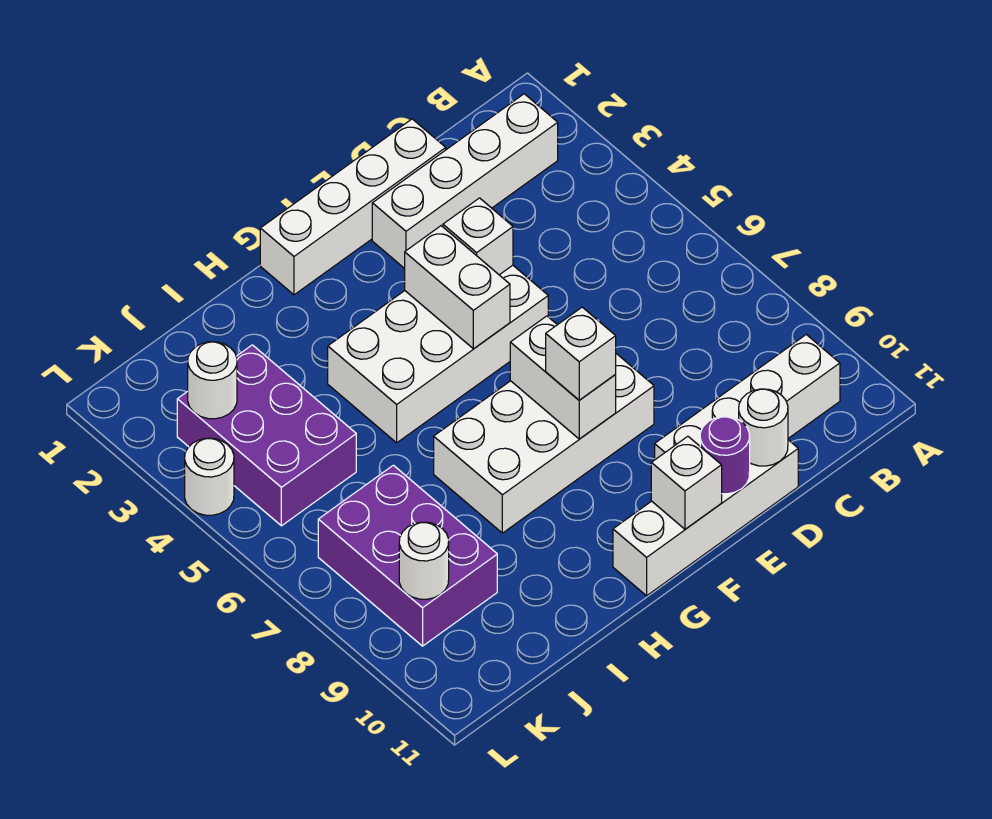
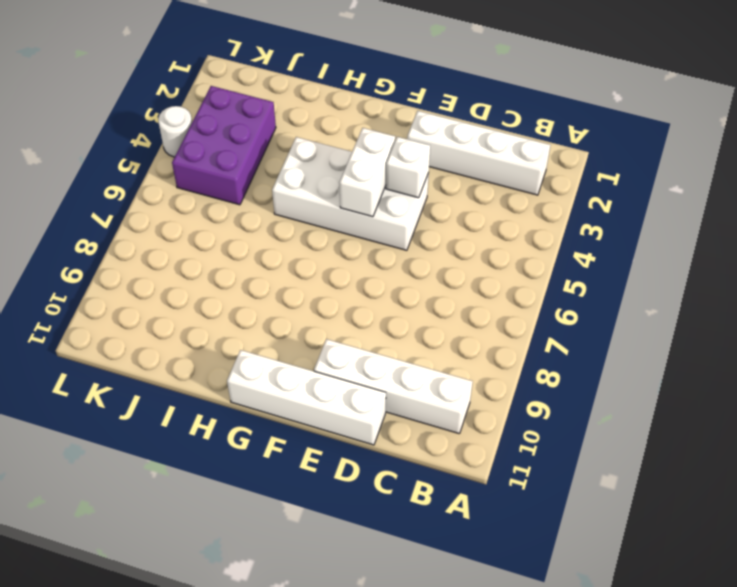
none -> white 1x4 brick [260,119,446,295]
none -> white 2x4 brick [434,354,654,533]
none -> purple 2x3 brick [318,465,497,646]

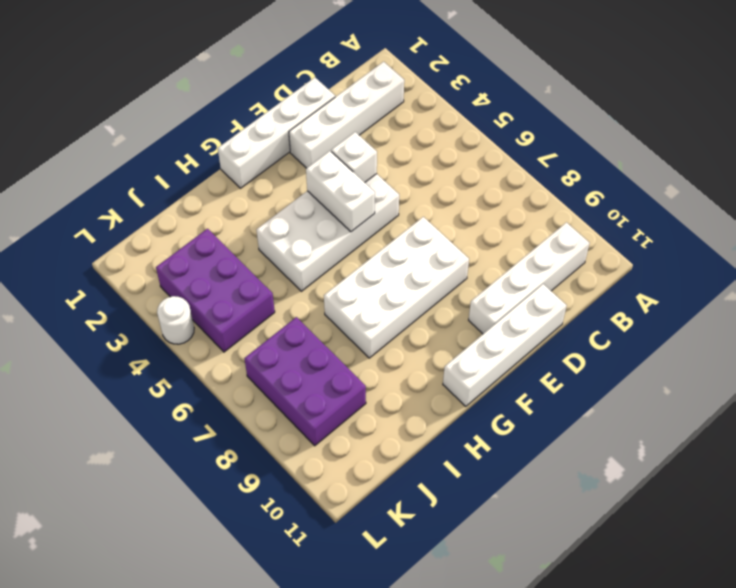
none -> white 1x1 round brick [739,389,788,466]
none -> purple 1x1 round brick [700,417,750,494]
none -> white 1x2 brick [510,316,616,439]

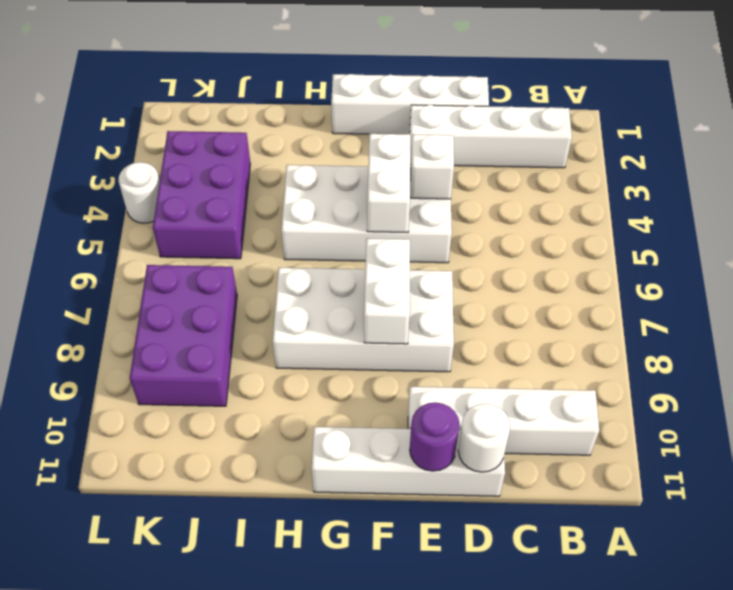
none -> white 1x1 brick [651,436,722,529]
none -> white 1x1 round brick [188,342,237,419]
none -> white 1x1 round brick [399,522,449,599]

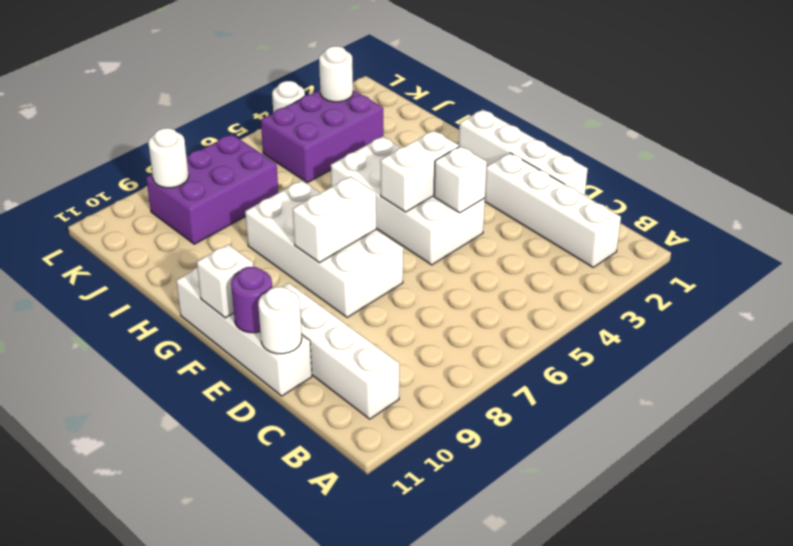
none -> white 1x1 brick [546,307,616,400]

